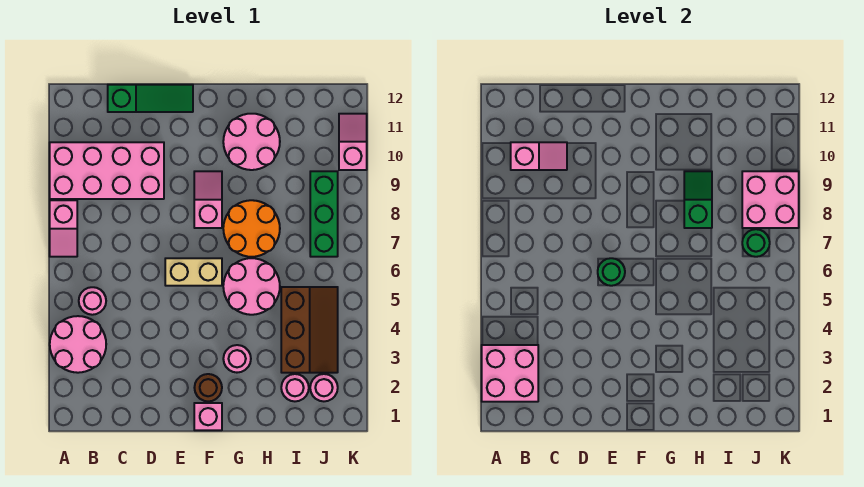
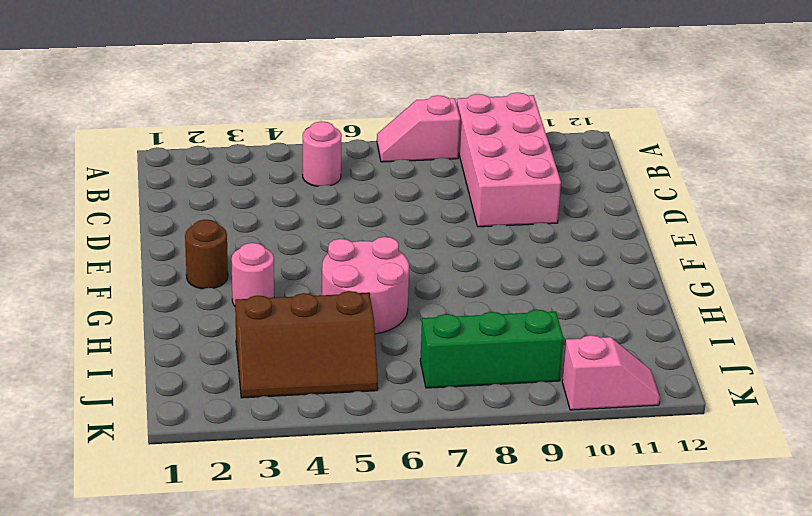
none -> pink 2x2 round brick [50,316,106,373]
none -> green 1x3 slope [108,85,193,112]
none -> tan 1x2 brick [165,258,222,286]

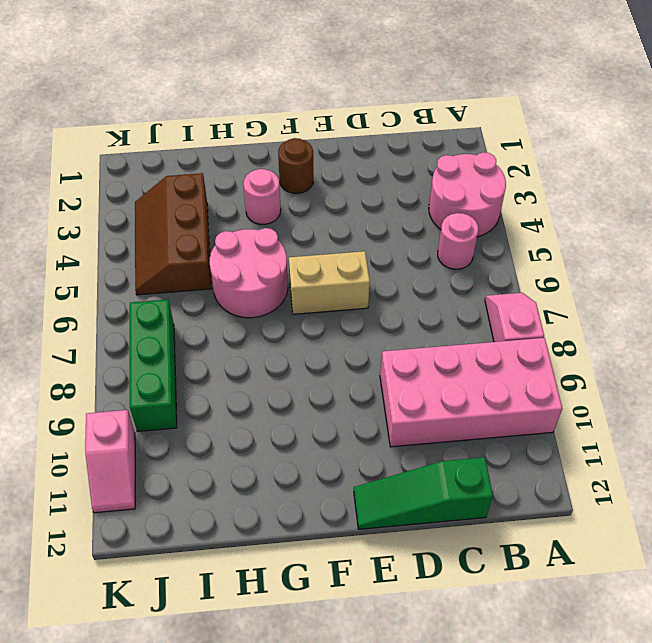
none -> pink 1x1 brick [194,403,222,430]
none -> pink 1x2 slope [194,171,222,228]
none -> orange 2x2 round brick [223,200,280,257]

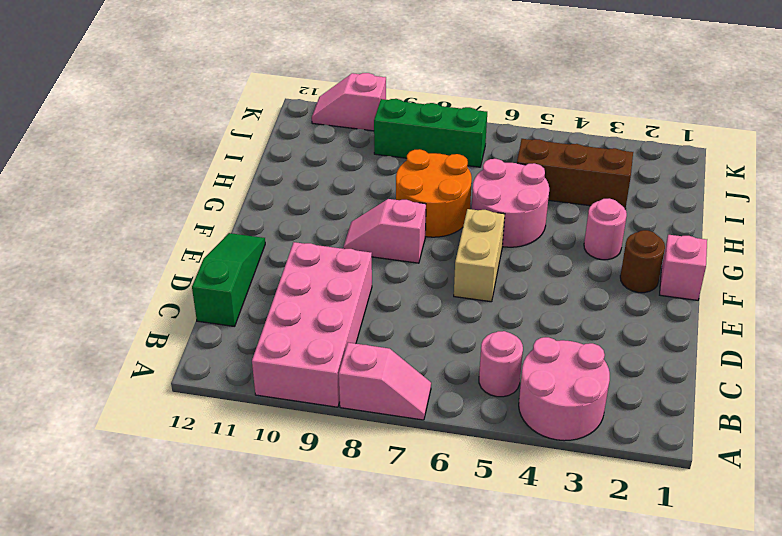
none -> pink 2x2 round brick [223,114,280,170]
none -> pink 1x1 round brick [281,374,309,401]
none -> pink 1x1 round brick [310,374,338,401]

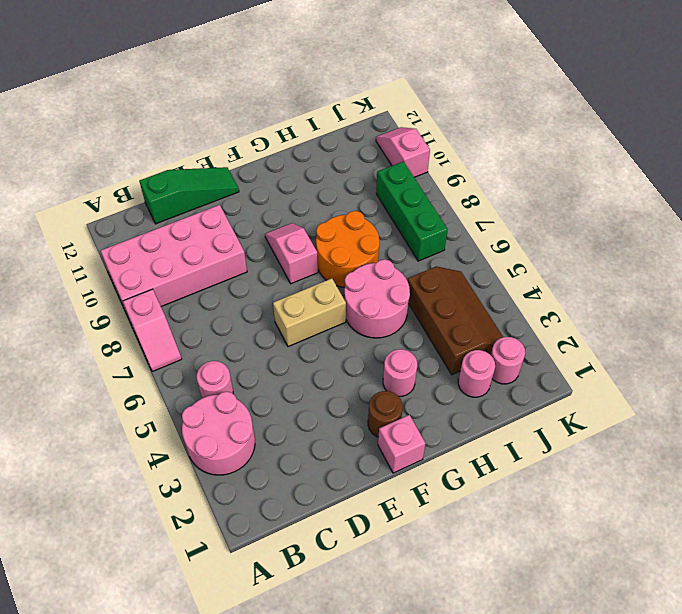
none -> pink 2x2 round brick [223,114,280,170]
none -> pink 2x2 brick [482,345,538,402]
none -> pink 1x2 slope [511,142,567,170]

